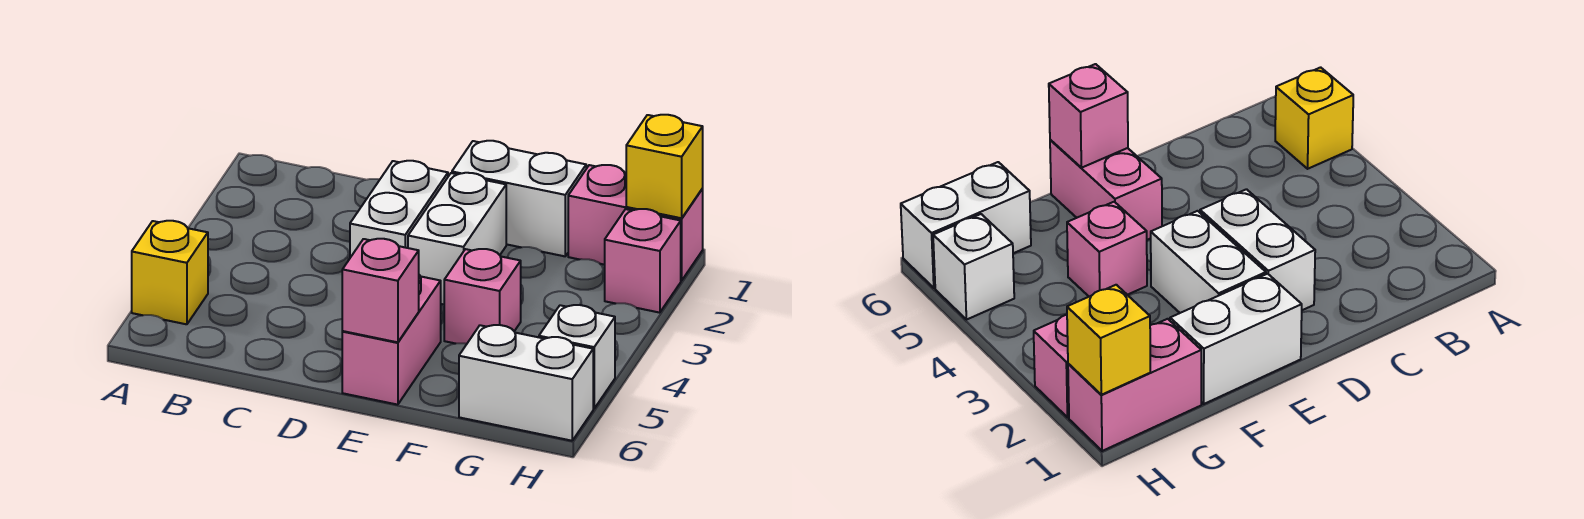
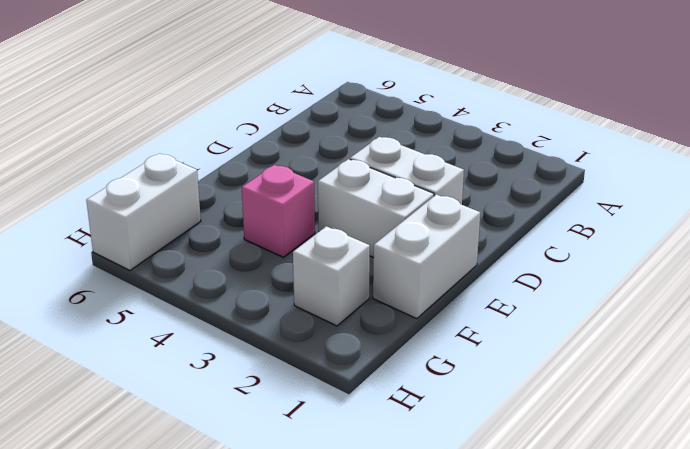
white 1x1 brick [293,226,370,326] -> white 1x1 brick moved to [539,305,615,409]
none -> yellow 1x1 brick [132,221,208,324]
none -> pink 1x2 brick [342,275,441,405]
none -> pink 1x2 brick [568,165,703,281]

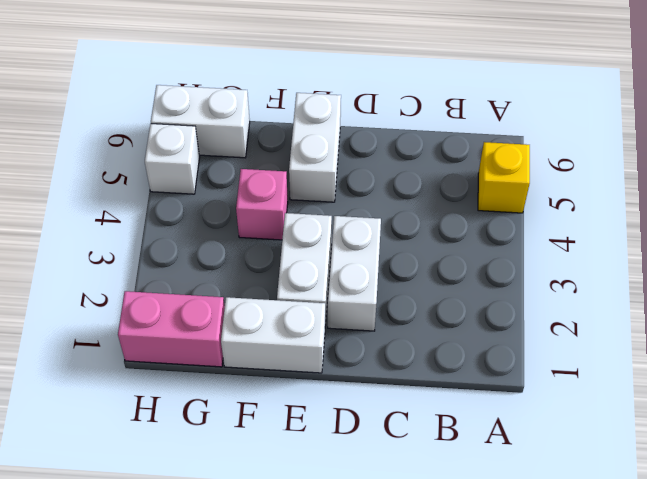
white 1x2 brick [289,93,341,202] -> pink 1x2 brick [342,275,441,405]
none -> pink 1x1 brick [605,209,681,313]
none -> pink 1x1 brick [342,239,419,342]
none -> yellow 1x1 brick [626,115,703,218]

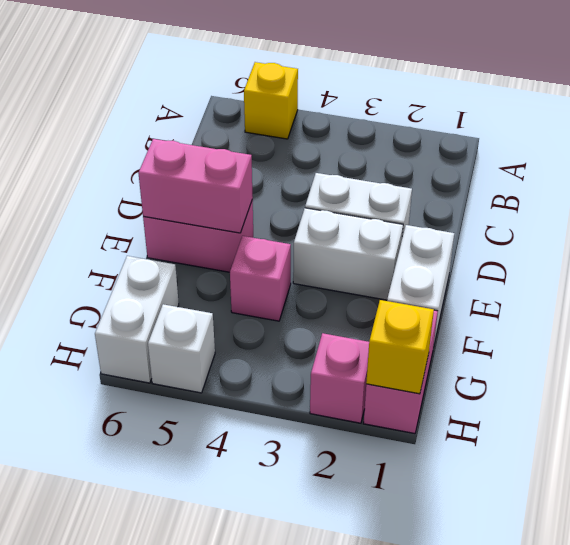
pink 1x2 brick [138,139,253,233] -> pink 1x1 brick [342,239,419,342]

